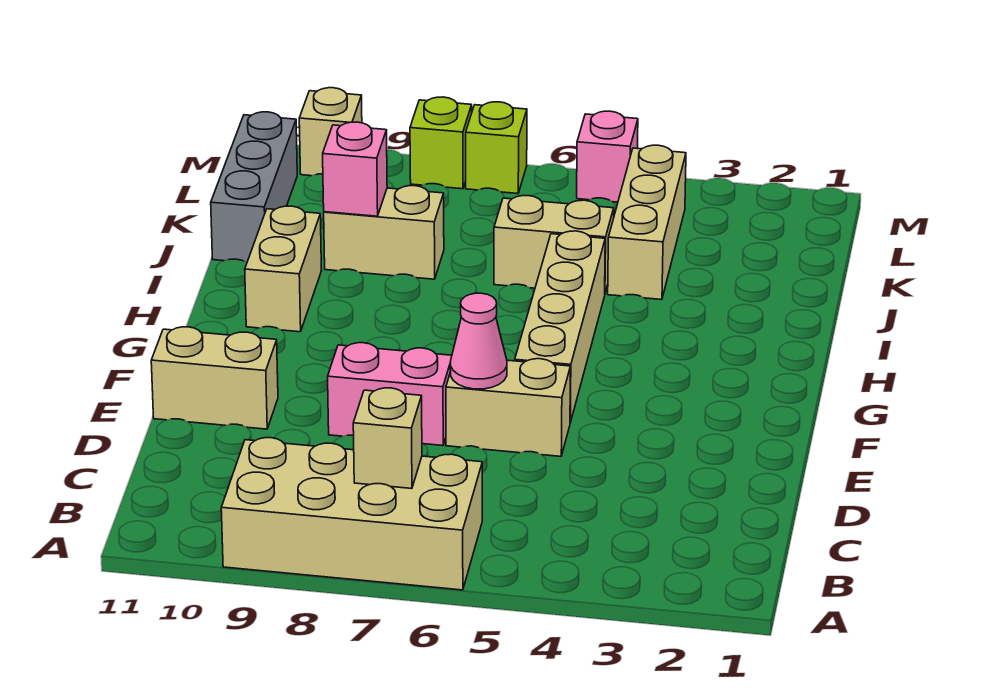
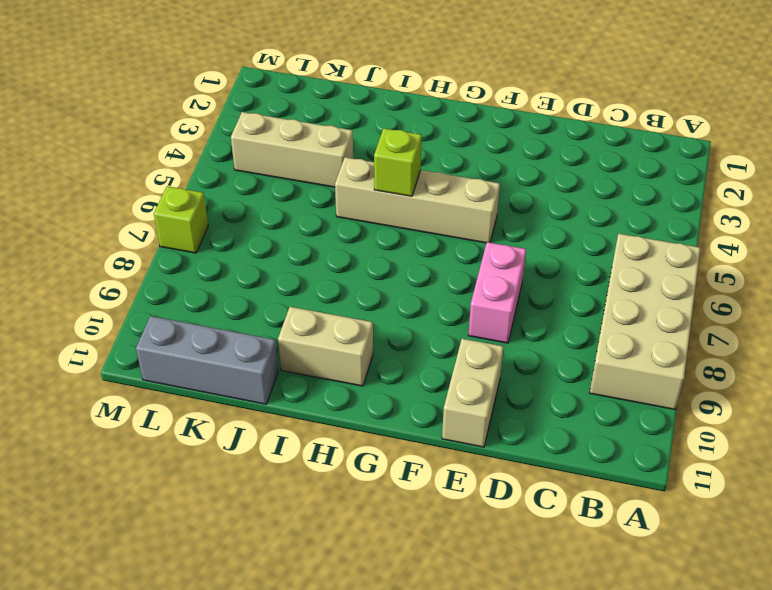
lime 1x1 brick [374,129,422,196] -> lime 1x1 brick moved to [410,97,472,189]
none -> tan 1x2 brick [446,359,571,456]
none -> tan 1x2 brick [494,196,614,293]
none -> tan 1x2 brick [324,186,444,279]

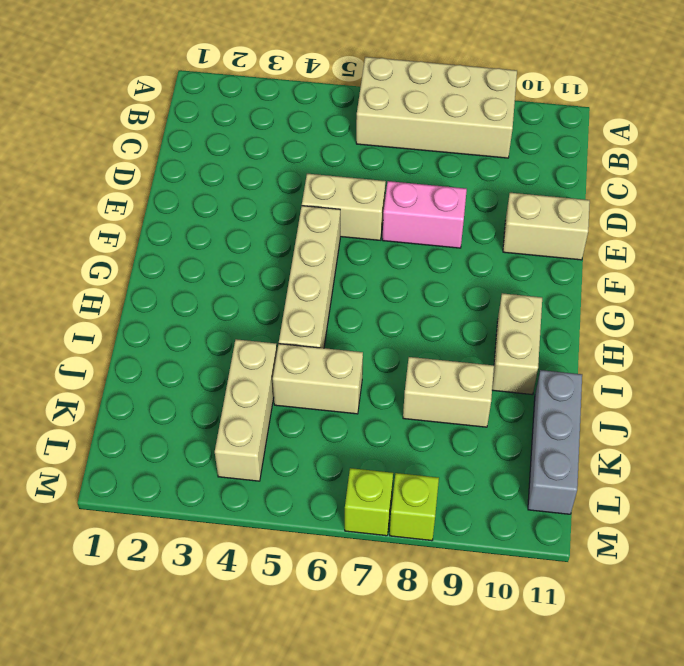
none -> pink 1x1 brick [577,111,638,202]
none -> tan 1x1 brick [299,88,362,176]
none -> tan 1x1 brick [353,388,422,489]

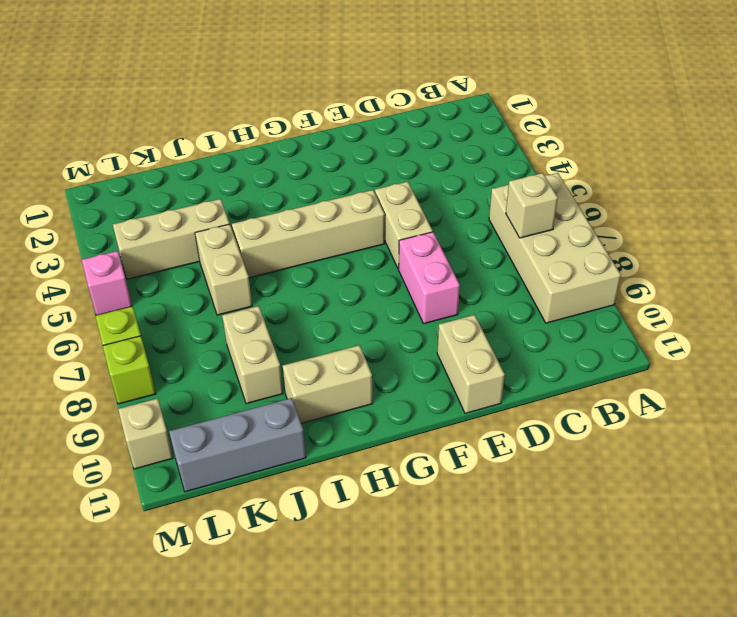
none -> pink 1x1 cone [450,293,507,389]
none -> pink 1x1 brick [323,122,387,216]

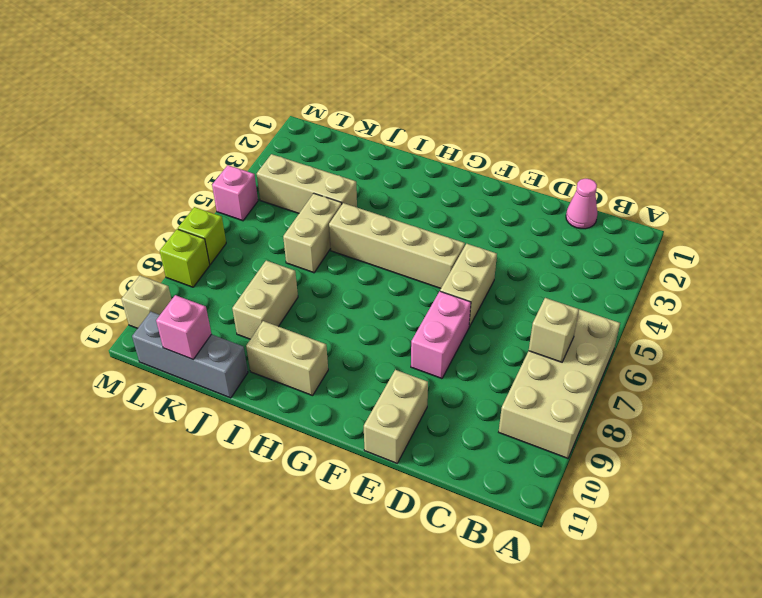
pink 1x1 cone [566,179,598,229] -> pink 1x1 cone moved to [450,293,507,389]
pink 1x1 brick [156,295,211,359] -> pink 1x1 brick moved to [323,122,387,216]

